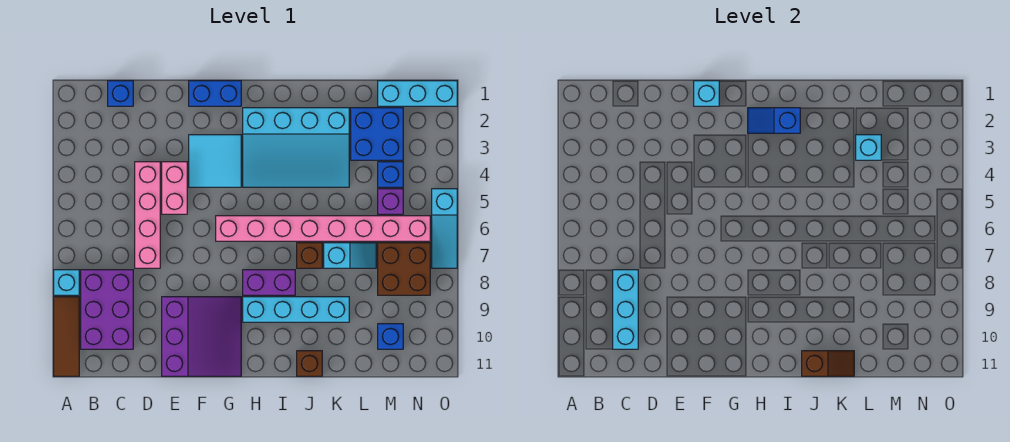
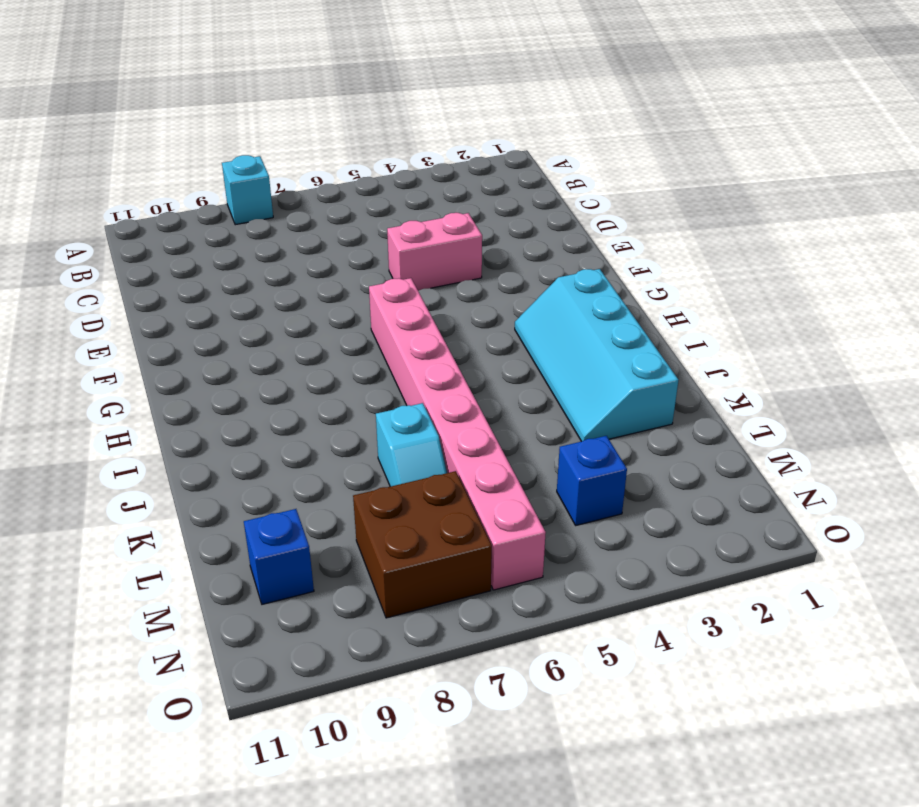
cyan 2x4 slope [515,269,678,442] -> cyan 3x4 slope [243,108,349,187]
none -> brown 1x3 tile [54,297,79,376]
none -> purple 2x3 brick [81,270,133,349]
none -> blue 1x1 brick [108,81,133,106]

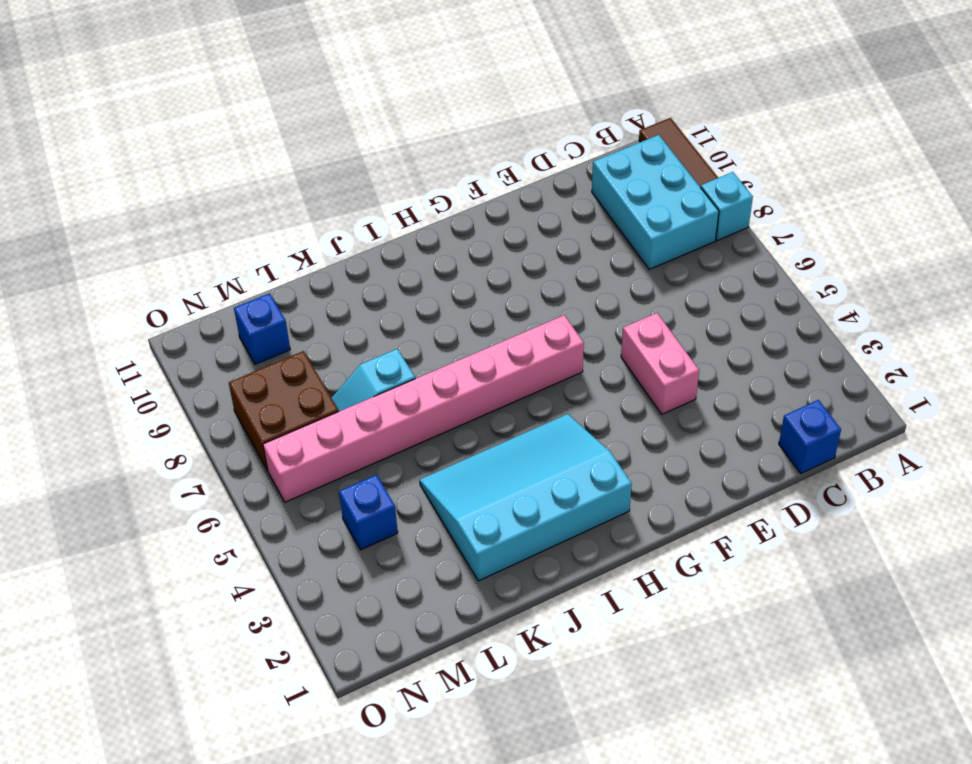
cyan 2x3 brick [592,135,719,269] -> purple 2x3 brick [81,270,133,349]
none -> pink 1x4 brick [135,162,160,268]
none -> purple 3x3 slope [162,297,241,376]
none -> blue 1x2 brick [189,81,241,106]

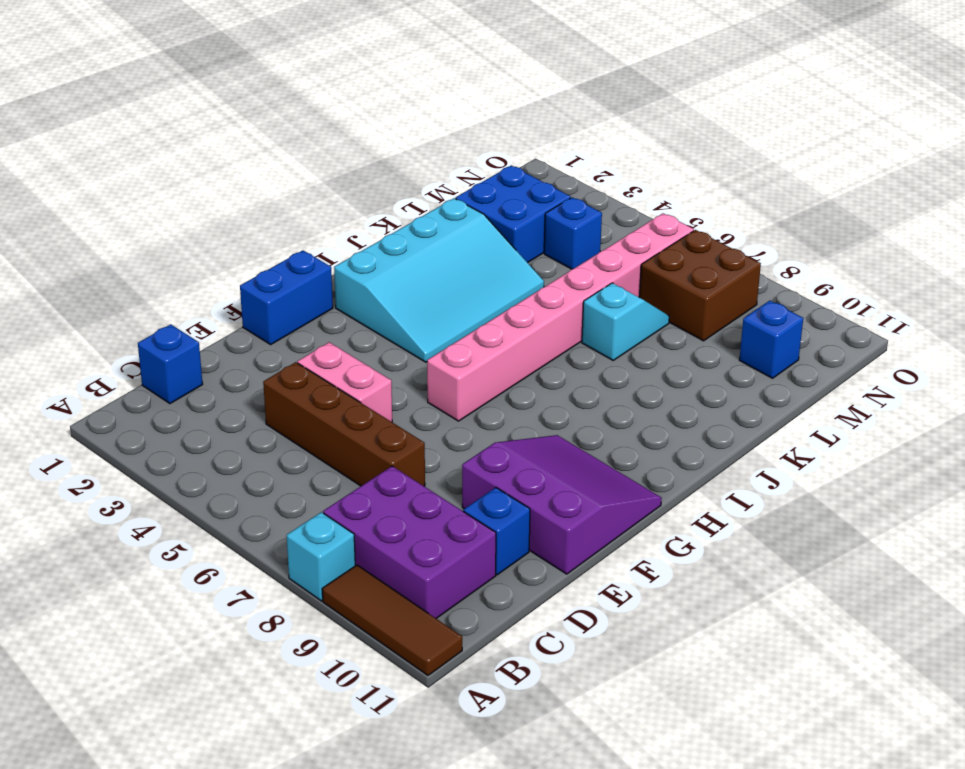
brown 1x4 brick [263,362,425,486] -> pink 1x4 brick [135,162,160,268]
blue 1x1 brick [463,488,530,575] -> none
none -> cyan 2x2 tile [189,135,241,187]
none -> purple 1x2 brick [243,270,295,295]
none -> cyan 1x4 brick [243,297,349,322]

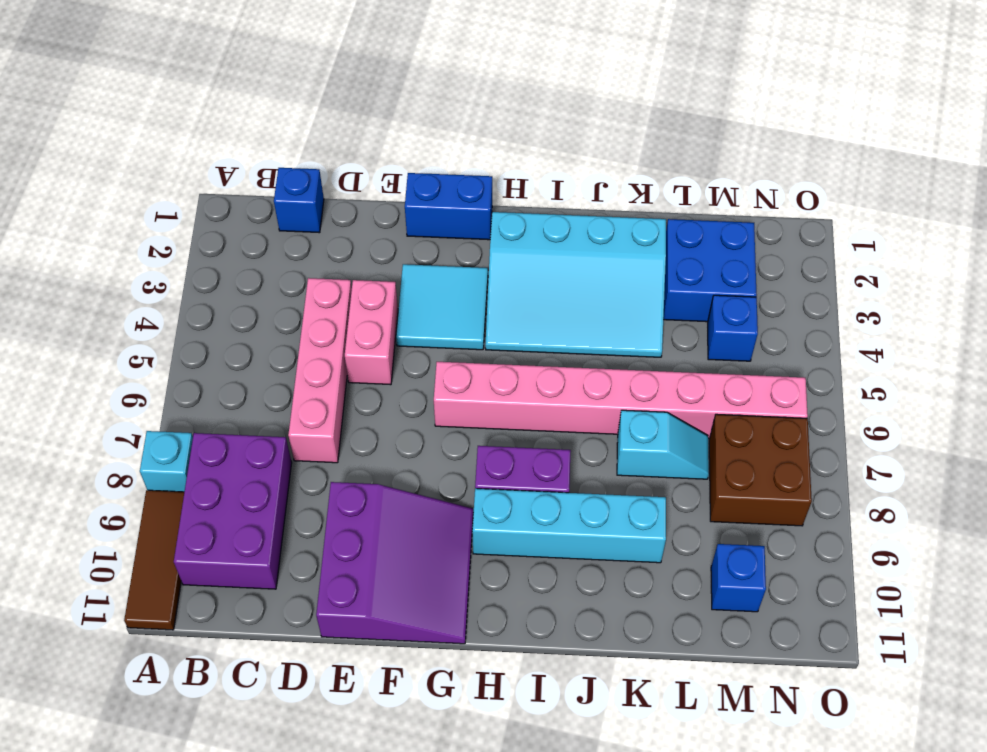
none -> brown 1x1 brick [297,243,322,268]
none -> brown 1x1 brick [297,351,322,376]
none -> cyan 1x3 brick [378,81,457,106]

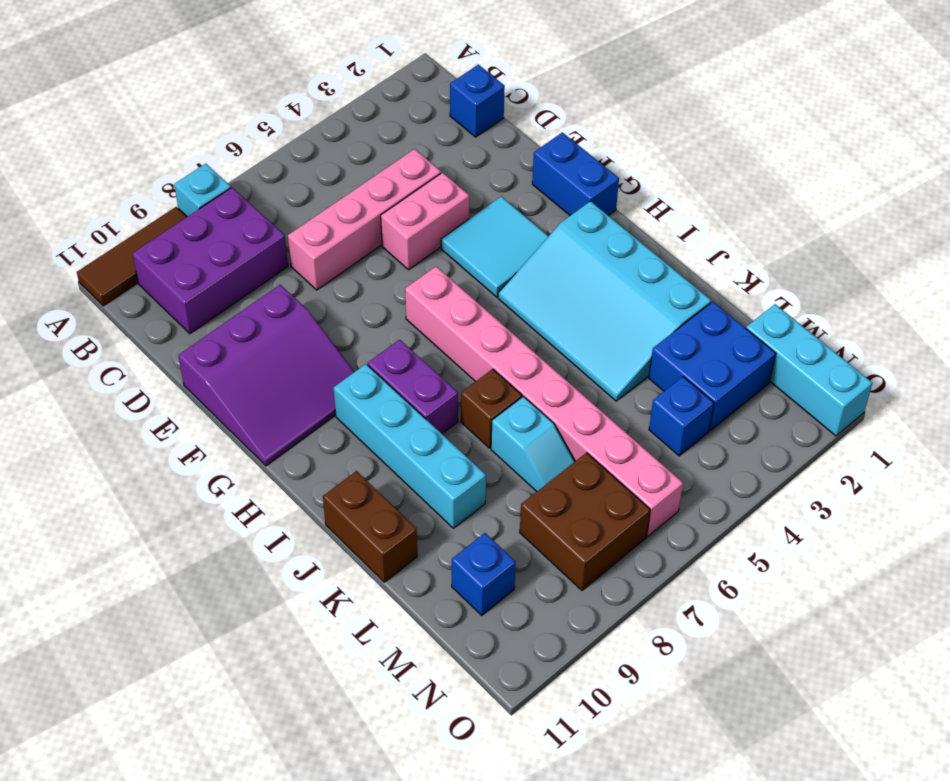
brown 1x2 brick [323,471,417,582] -> brown 1x1 brick [297,351,322,376]
none -> purple 1x1 brick [378,189,403,214]
none -> cyan 1x3 slope [432,189,457,268]
none -> cyan 1x3 brick [613,270,638,349]

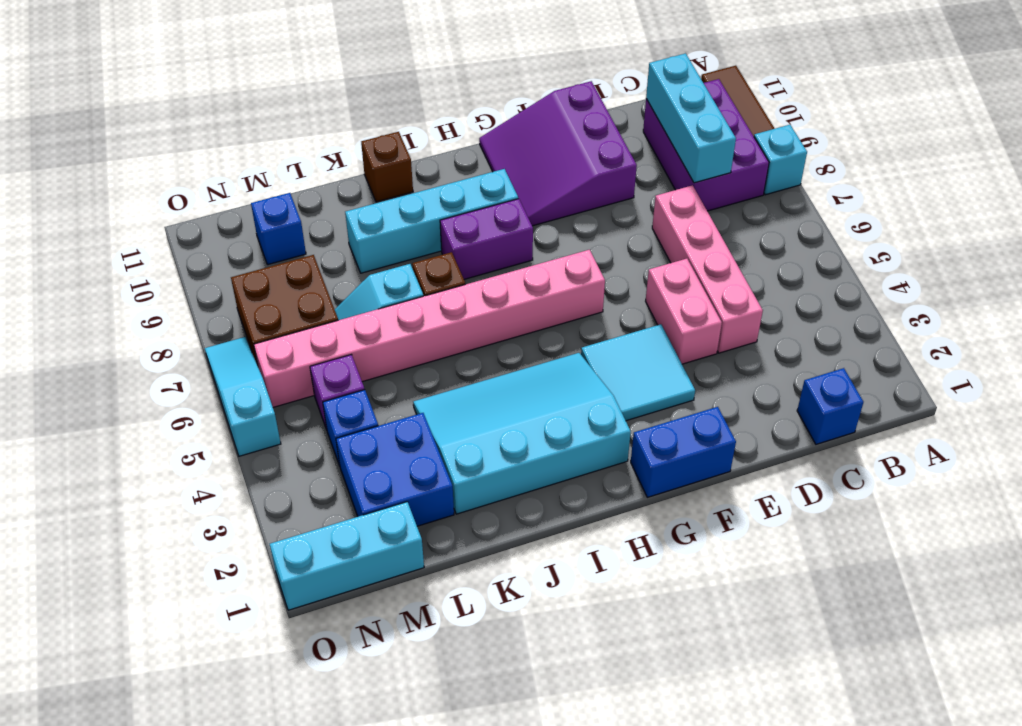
none -> cyan 1x1 brick [694,81,719,106]
none -> blue 1x2 slope [748,108,800,133]
none -> brown 1x2 slope [802,351,854,376]

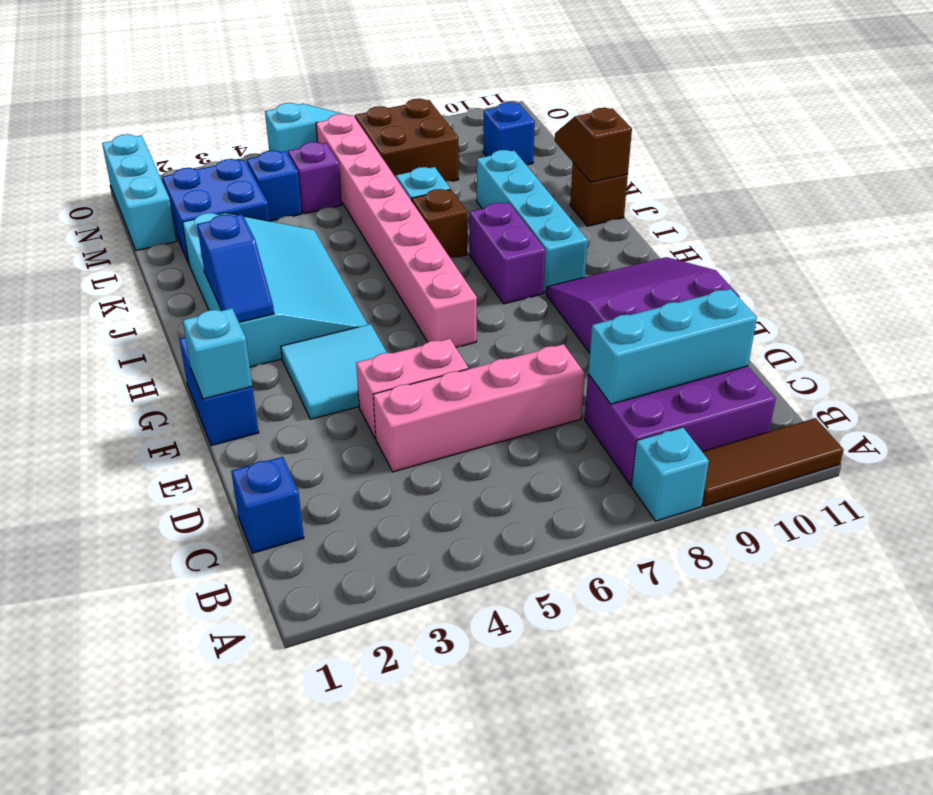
none -> cyan 1x1 brick [856,135,881,160]

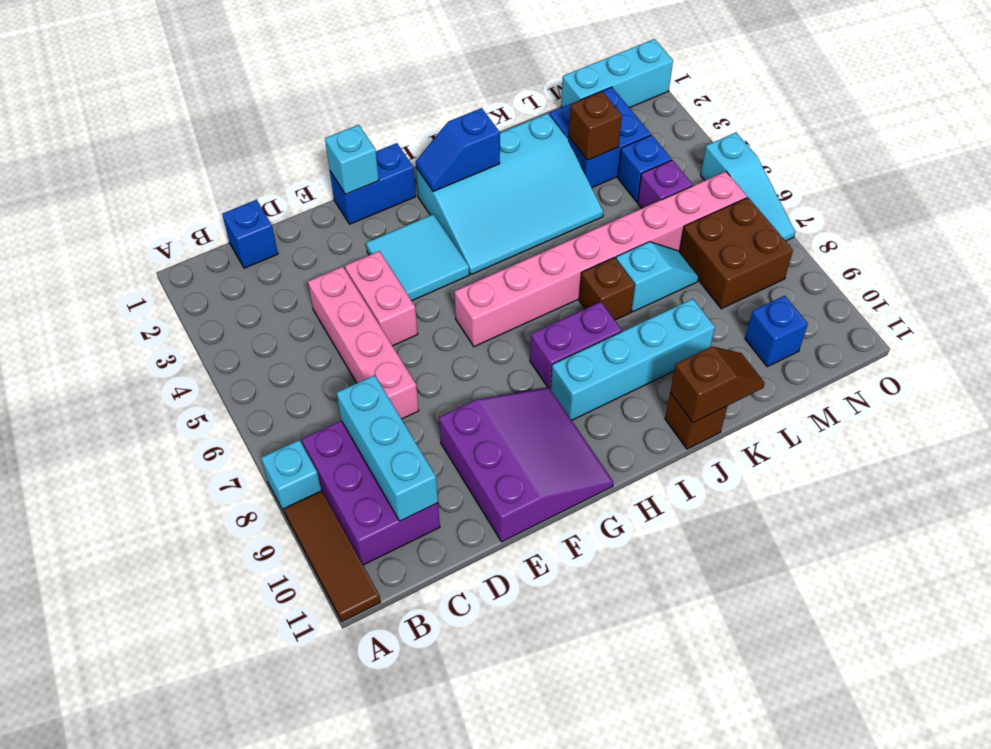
brown 1x1 brick [569,92,622,160] -> cyan 1x1 brick [856,135,881,160]

